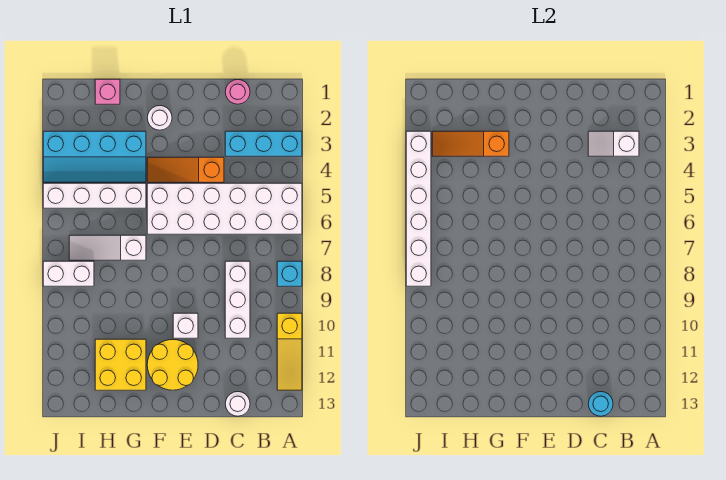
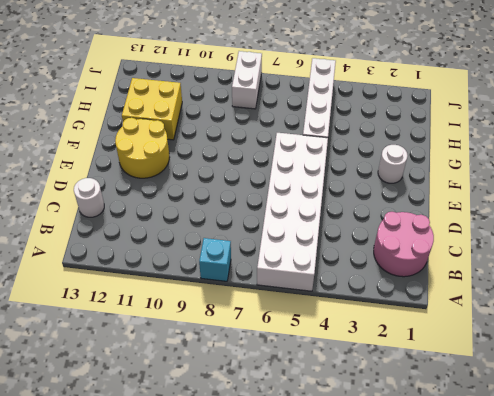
pink 2x2 round brick [374,212,434,277] -> pink 1x1 round brick [225,80,250,104]
none -> cyan 1x3 brick [225,131,302,156]
none -> yellow 1x3 slope [277,313,302,390]
none -> white 1x3 brick [225,261,250,338]

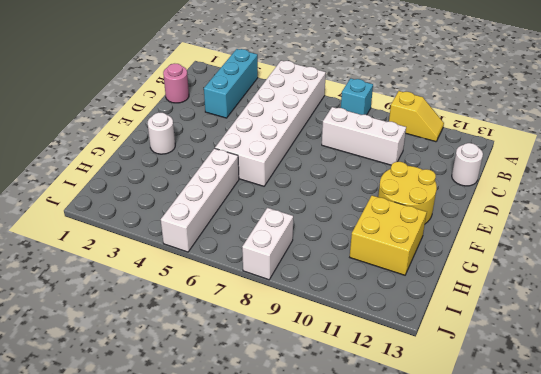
yellow 1x2 slope [389,91,444,142] -> yellow 1x3 slope [277,313,302,390]
none -> orange 1x3 slope [147,157,224,182]
none -> white 1x1 brick [173,313,198,338]
none -> cyan 2x4 slope [43,131,146,182]

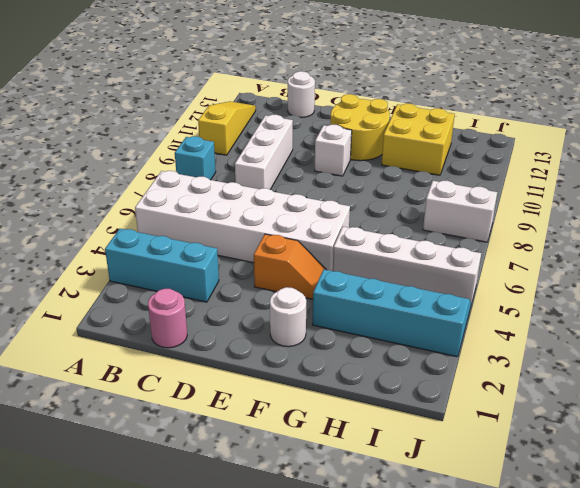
orange 1x2 slope [254,234,326,299] -> orange 1x3 slope [147,157,224,182]
none -> white 1x3 slope [69,235,146,260]
none -> pink 1x1 brick [95,79,120,104]
none -> white 1x2 slope [588,131,639,156]

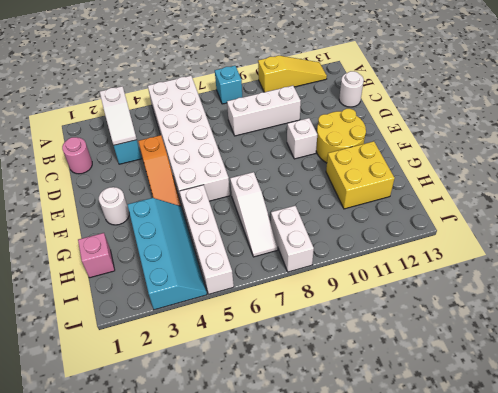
none -> cyan 1x1 round brick [588,392,613,416]
none -> orange 1x3 slope [432,131,509,156]
none -> white 1x6 brick [406,131,431,286]

